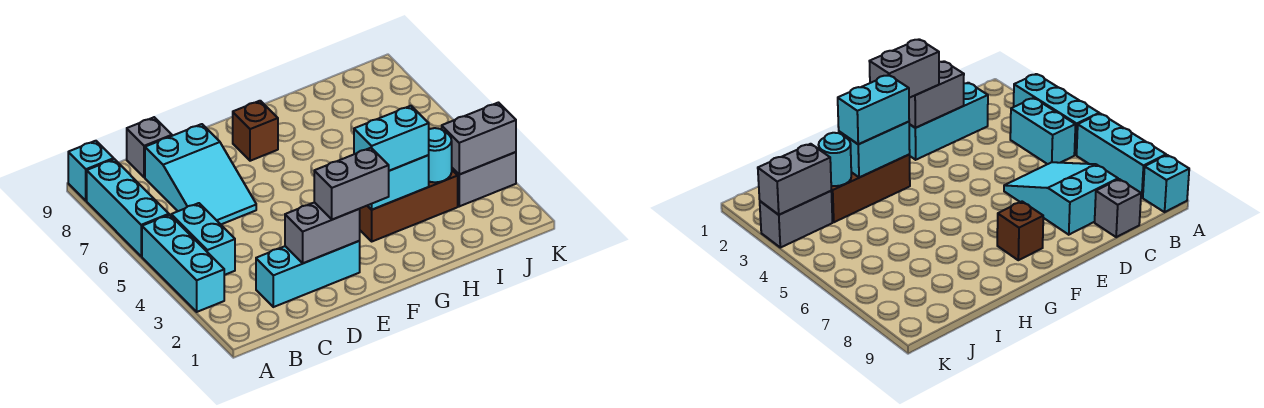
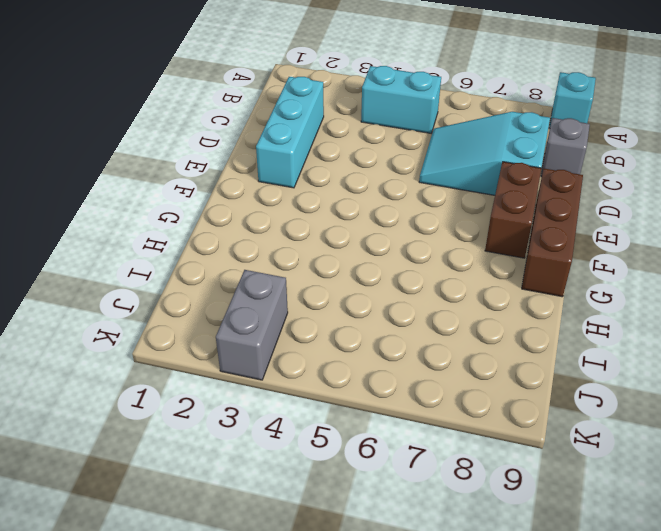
brown 1x2 brick [485,162,541,258] -> brown 1x1 brick [233,101,278,161]
brown 1x3 brick [522,169,583,297] -> brown 1x3 brick moved to [360,170,458,241]
none -> cyan 1x3 brick [142,215,224,312]
none -> cyan 1x3 brick [87,159,169,256]
none -> grey 1x2 brick [285,202,360,263]

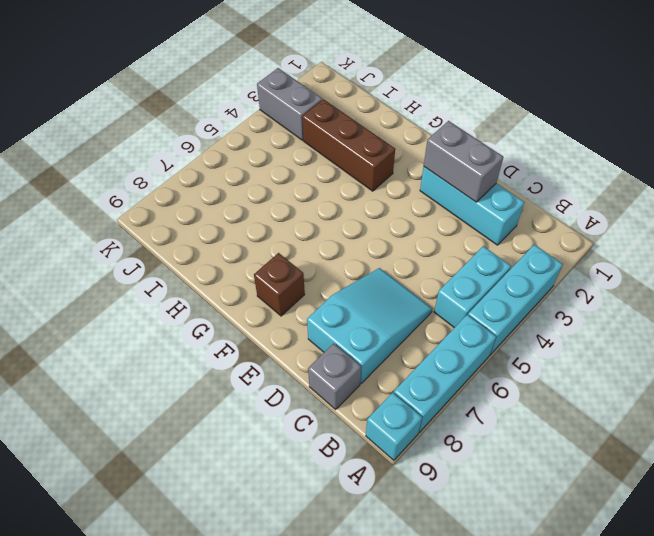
none -> cyan 1x2 brick [368,155,429,210]
none -> cyan 1x1 round brick [429,128,452,182]
none -> grey 1x2 brick [442,103,516,174]

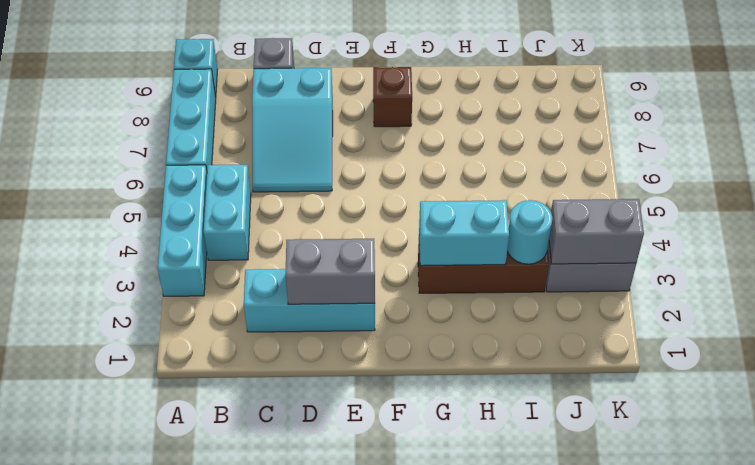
none -> grey 1x2 brick [314,148,389,220]
none -> cyan 1x2 brick [354,106,429,171]

